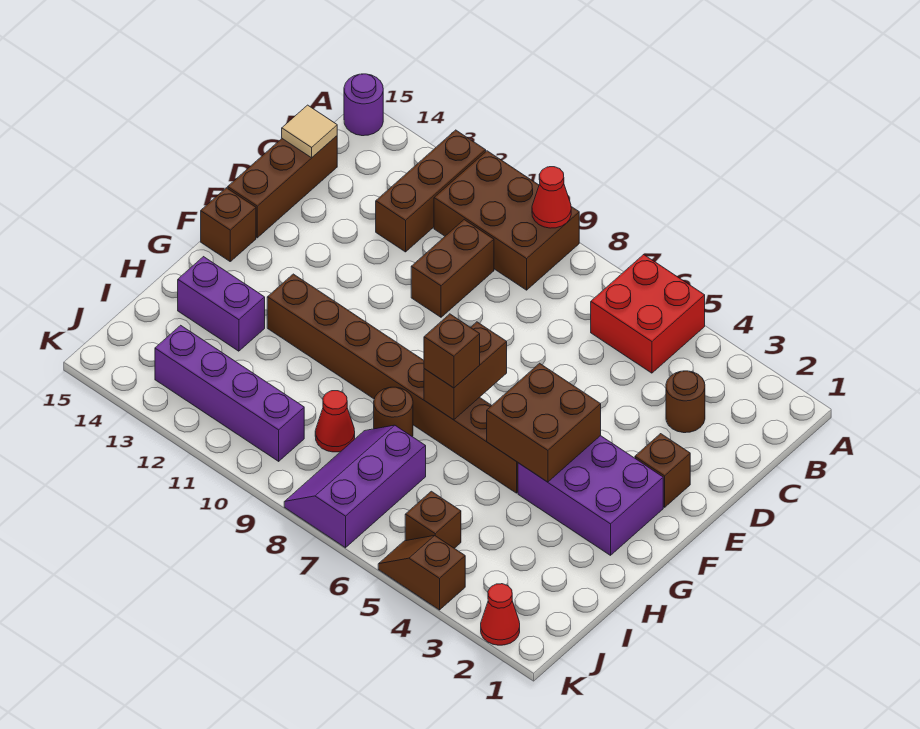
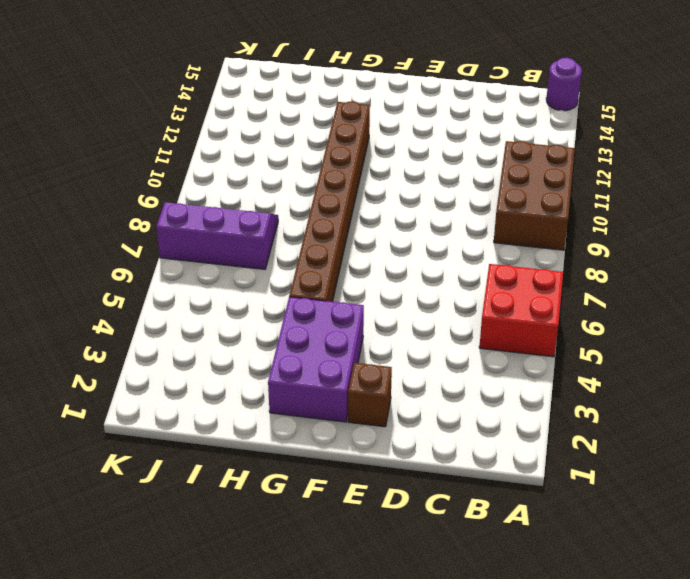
none -> brown 1x3 brick [376,130,486,252]
none -> brown 1x1 round brick [666,371,705,433]
none -> brown 1x2 brick [411,220,494,317]

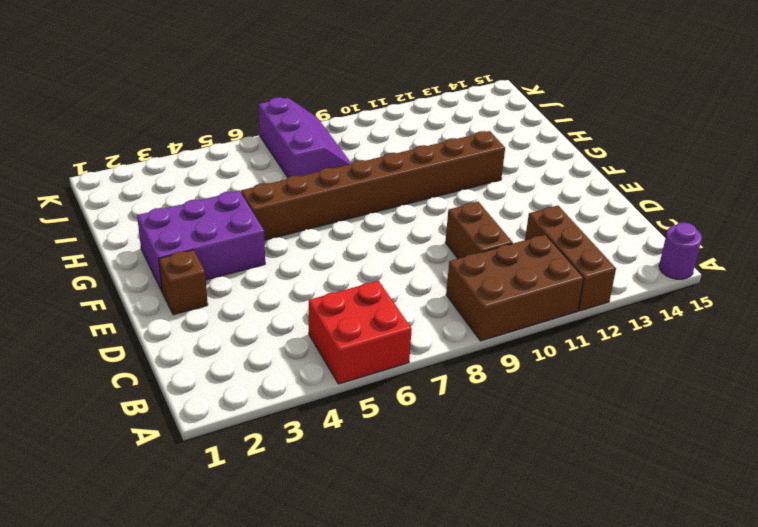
none -> brown 1x1 round brick [666,371,705,433]
none -> brown 1x3 brick [228,136,337,238]
none -> brown 1x1 brick [201,188,256,261]

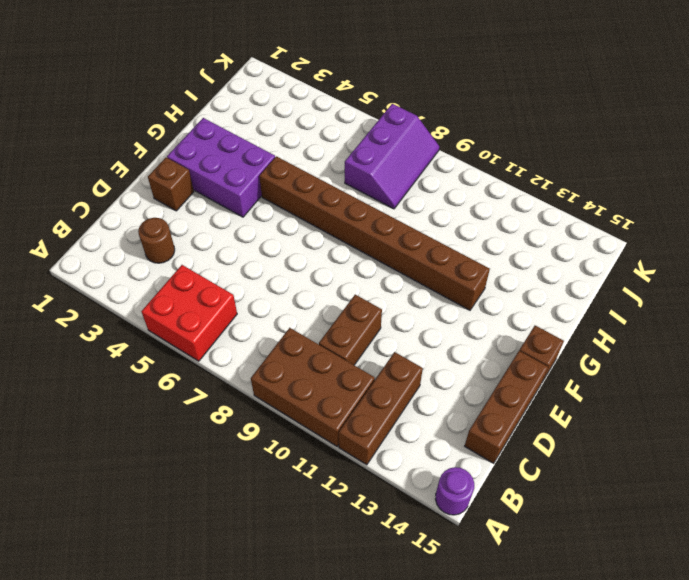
none -> brown 1x1 round brick [374,387,413,437]
none -> purple 1x2 brick [178,257,265,351]
none -> red 1x1 cone [315,391,355,452]

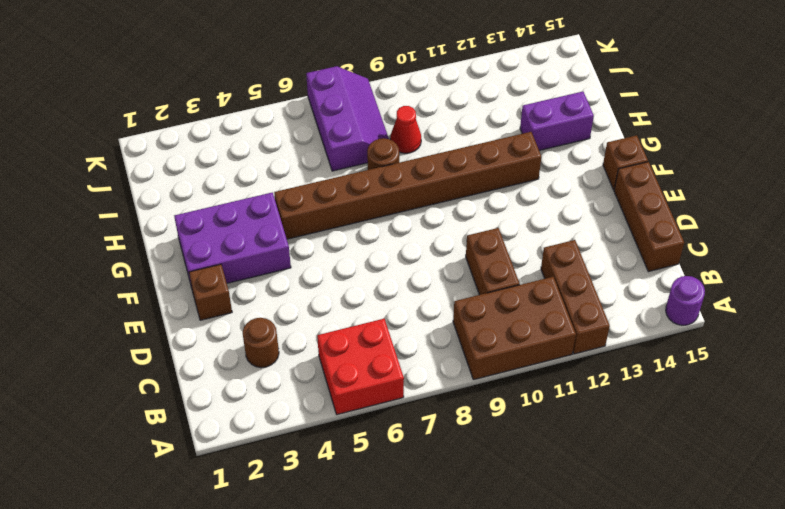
none -> brown 1x1 brick [405,491,461,548]
none -> purple 1x4 brick [155,325,304,461]
none -> red 1x1 cone [481,584,520,645]

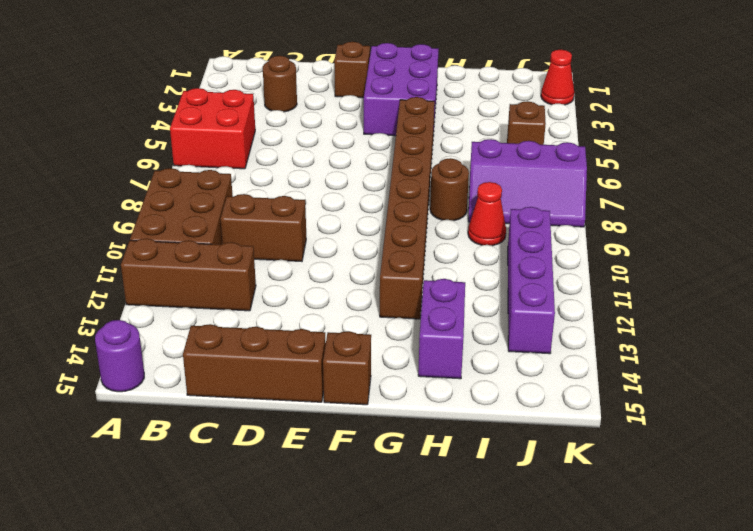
none -> brown 1x2 slope [378,536,465,610]
none -> red 1x1 cone [532,167,571,228]
none -> tan 1x1 tile [282,105,337,158]

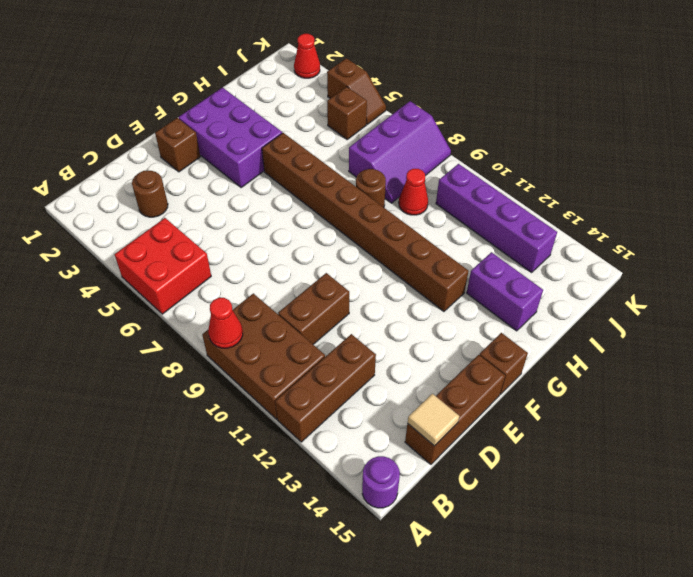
none -> brown 2x2 brick [487,363,601,482]
none -> brown 1x2 brick [424,322,507,420]
none -> brown 1x1 brick [424,314,480,388]

